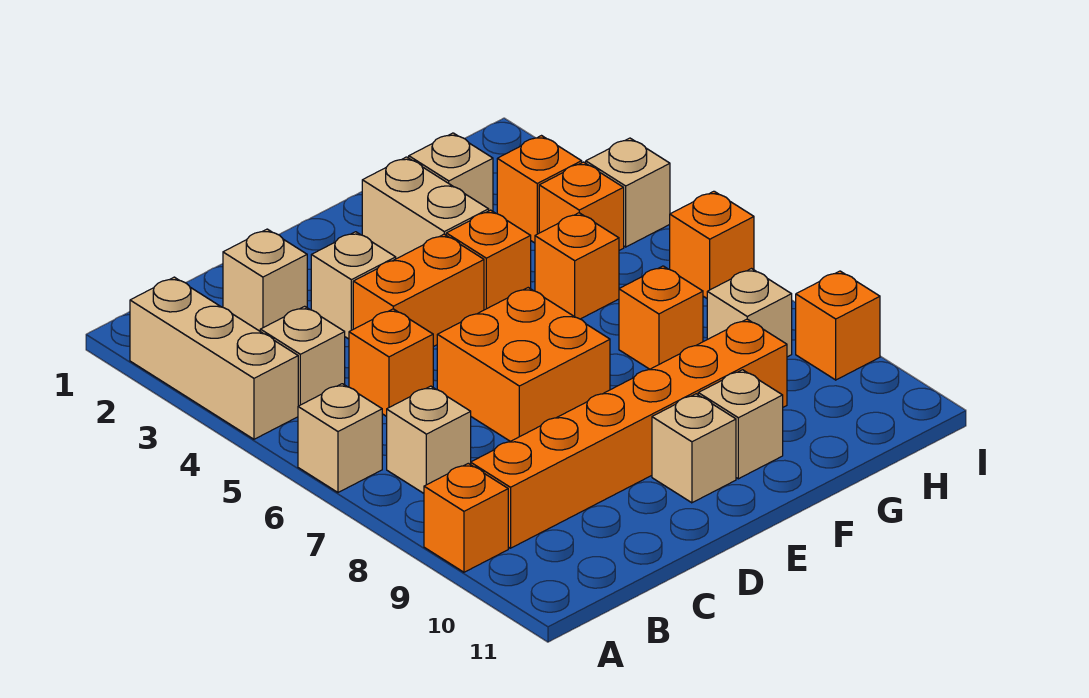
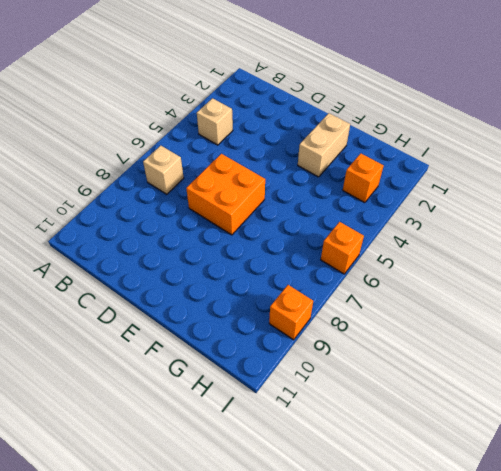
none -> tan 1x3 brick [130,277,298,439]
none -> tan 1x1 brick [298,384,382,492]
none -> orange 1x1 brick [424,463,508,572]

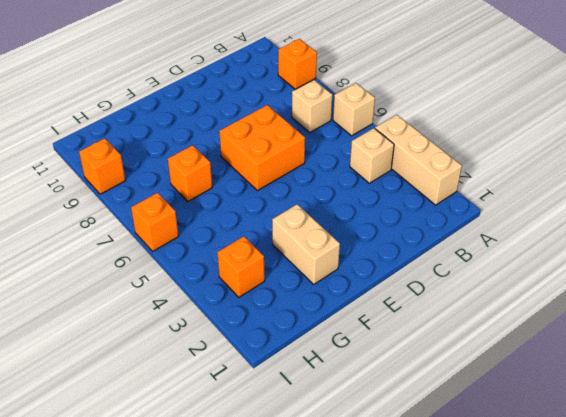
none -> orange 1x6 brick [471,319,787,548]
none -> tan 1x1 brick [223,229,307,331]
none -> orange 1x1 brick [349,309,433,417]

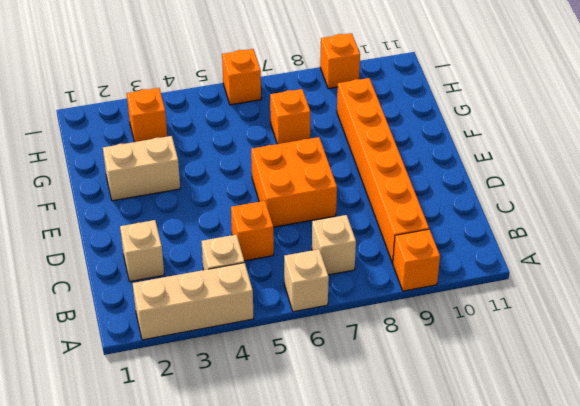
none -> tan 1x1 brick [311,232,396,339]
none -> orange 1x2 brick [353,234,484,347]
none -> tan 1x1 brick [652,394,736,503]

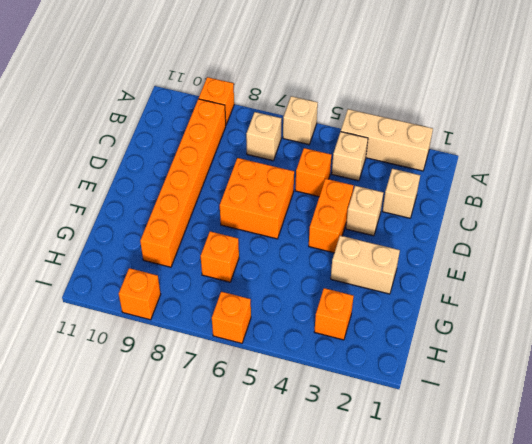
none -> tan 1x1 brick [652,394,736,503]
none -> orange 1x1 brick [446,210,531,310]
none -> tan 1x1 brick [698,370,783,479]

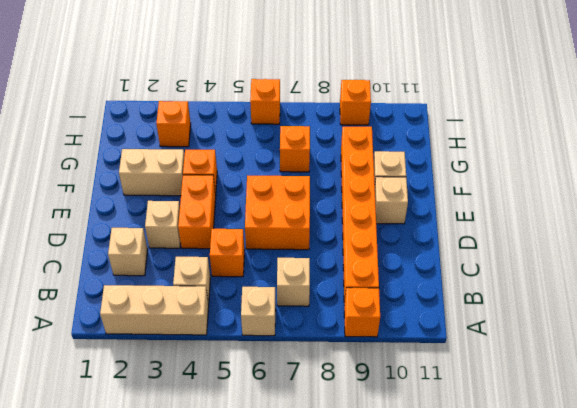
none -> tan 1x1 brick [409,133,493,211]
none -> orange 1x1 brick [535,213,619,319]
none -> orange 1x1 brick [539,162,624,250]

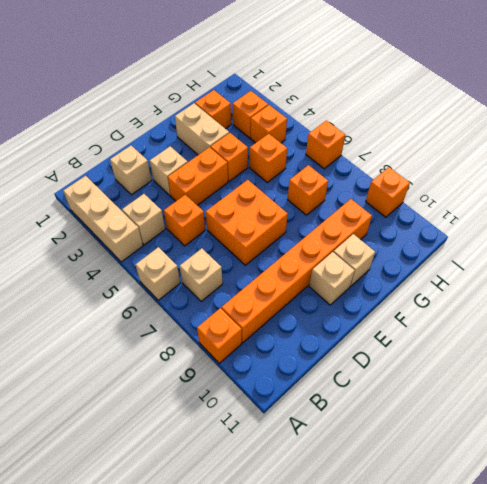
orange 1x1 brick [195,90,231,129] -> tan 1x1 brick [409,133,493,211]
none -> tan 1x1 brick [707,269,792,357]
none -> tan 1x1 brick [586,138,670,247]

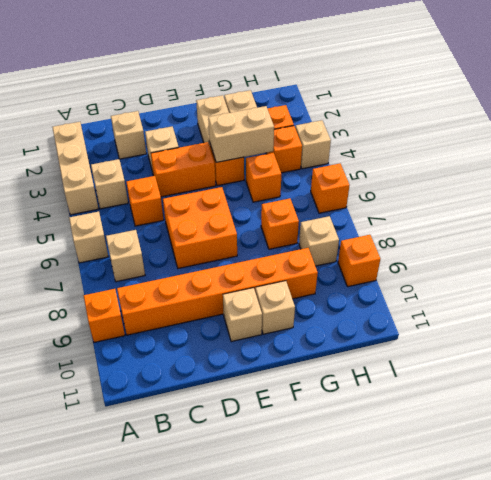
tan 1x2 brick [208,106,274,162] -> none

